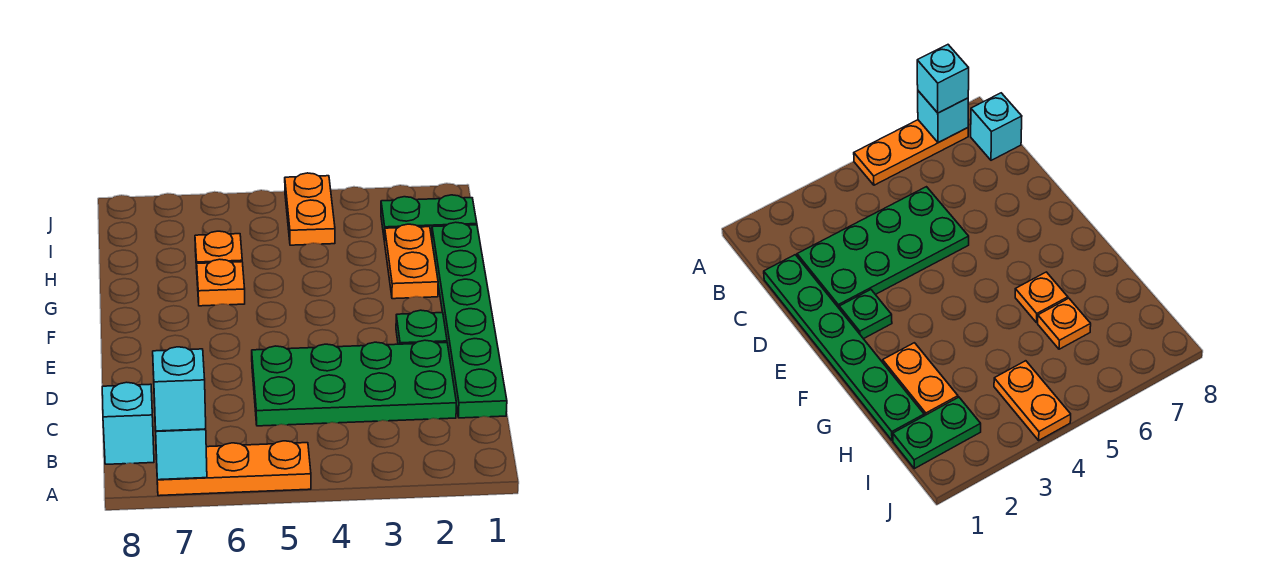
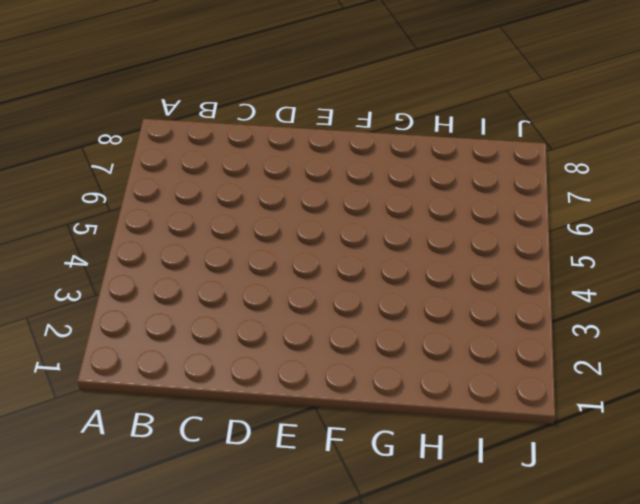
none -> orange 1x3 plate [156,441,311,496]
none -> cyan 1x1 brick [102,382,154,464]
none -> green 1x6 plate [432,222,507,418]

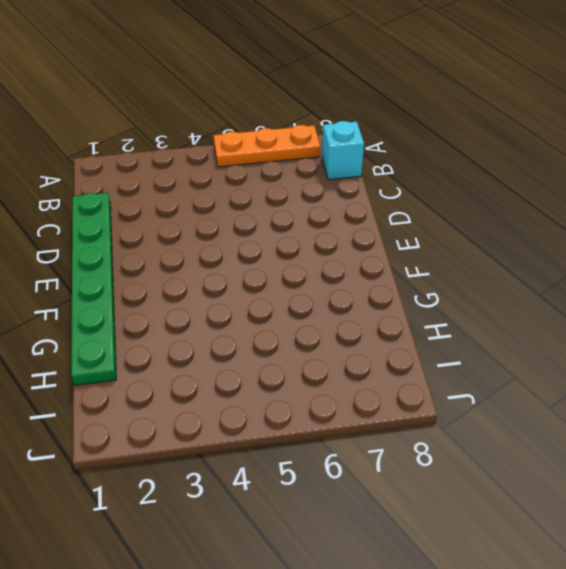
none -> green 2x4 plate [252,340,456,426]
none -> green 1x1 plate [396,310,447,344]
none -> orange 1x2 plate [385,224,438,299]

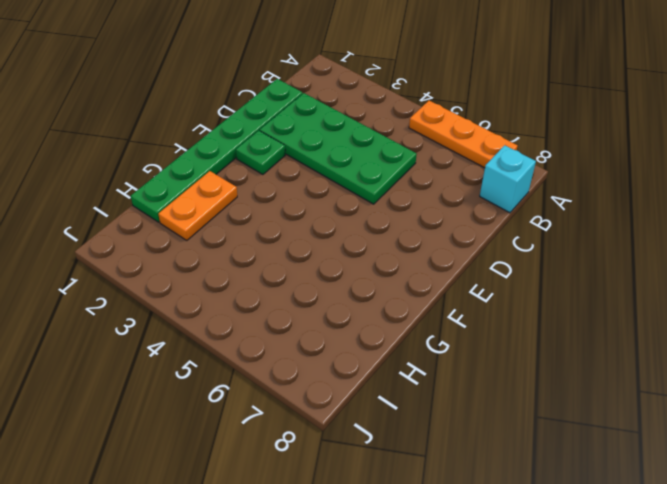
none -> orange 1x1 plate [197,259,245,306]
none -> orange 1x1 plate [195,231,242,268]
none -> green 1x2 plate [381,195,477,242]

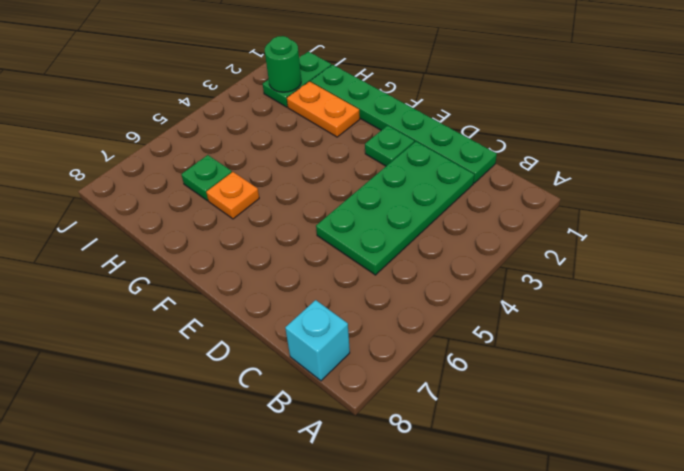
green 1x1 plate [181,155,232,201] -> orange 1x1 plate [195,231,242,268]
green 1x1 round brick [265,36,301,92] -> none
none -> orange 1x3 plate [156,441,311,496]
none -> orange 1x2 plate [285,173,335,245]
none -> cyan 1x1 brick [155,427,207,480]

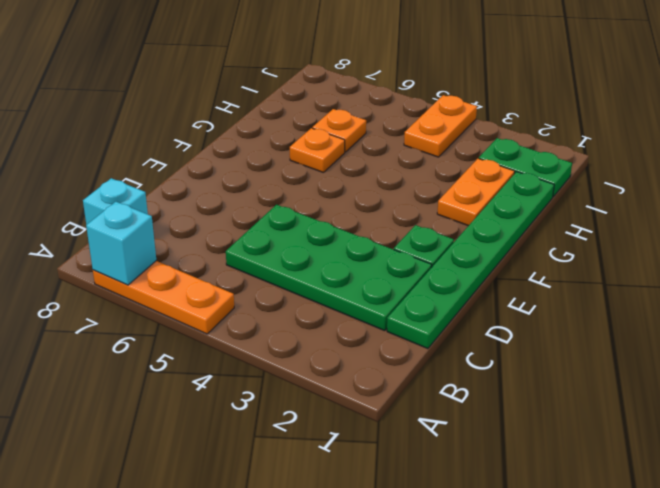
none -> cyan 1x1 brick [153,347,206,431]

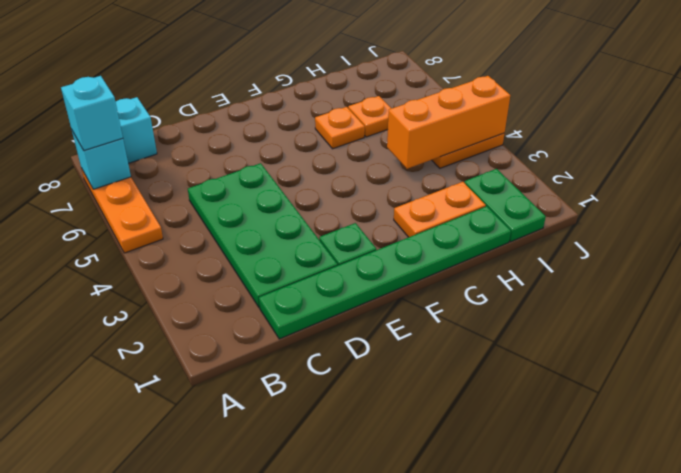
orange 1x3 brick [387,76,510,169] -> none

